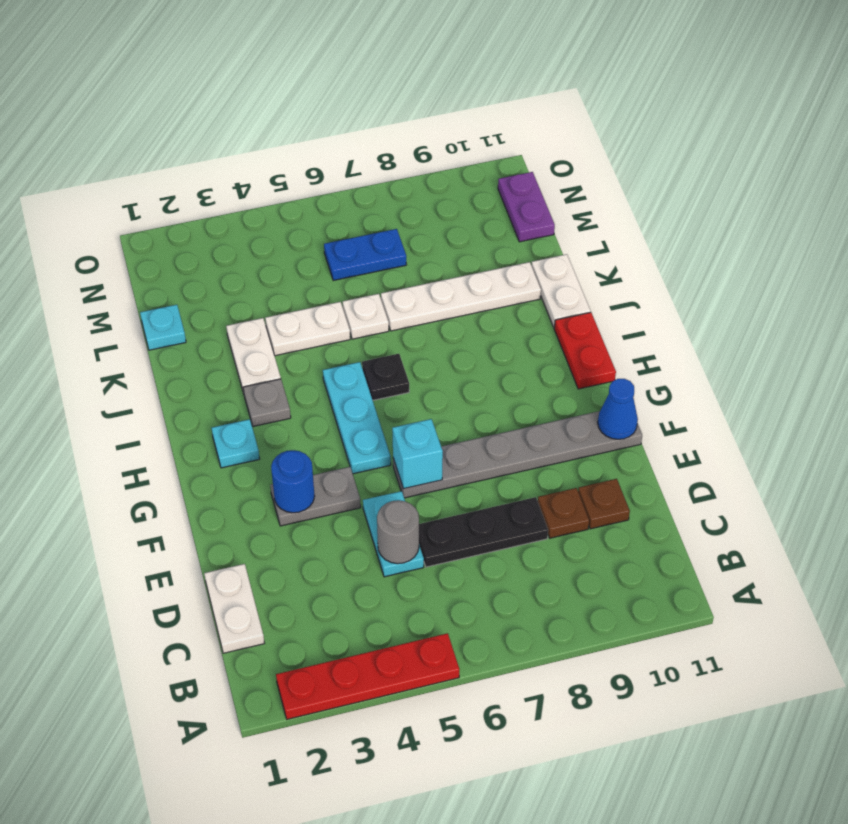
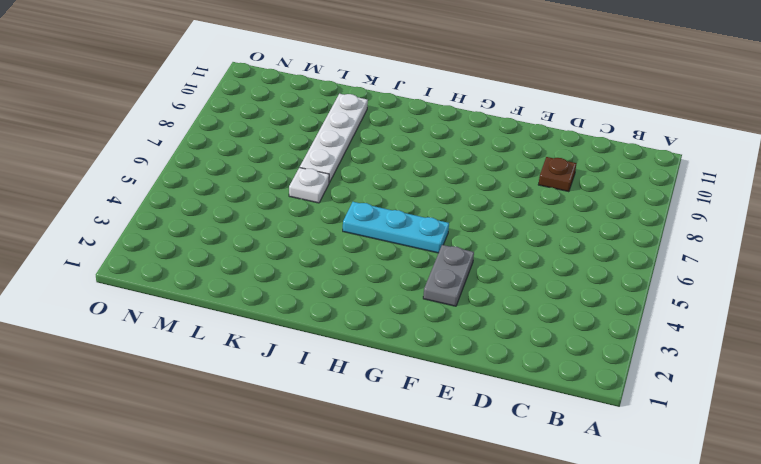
none -> red 1x4 plate [276,633,459,719]
none -> white 1x2 plate [204,564,264,653]
none -> cyan 1x2 plate [363,491,424,577]

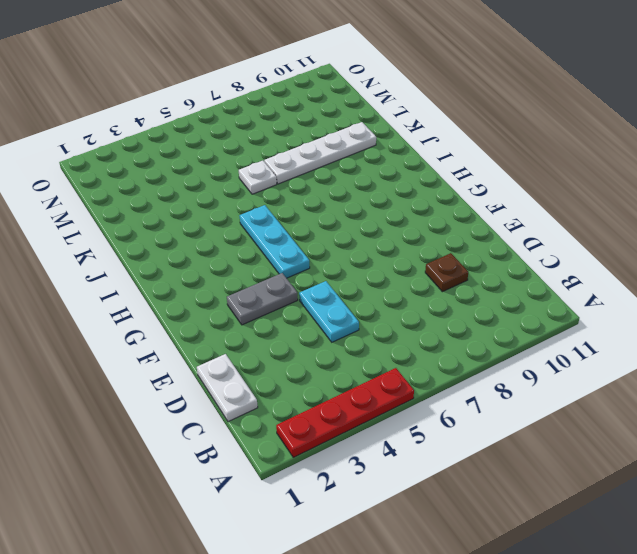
none -> black 1x3 plate [419,497,548,567]
none -> brown 1x1 plate [578,479,630,529]
none -> grey 1x6 plate [393,411,642,498]

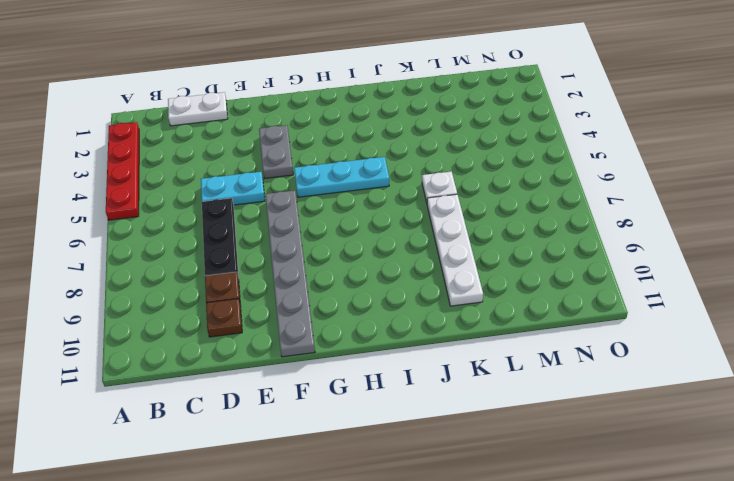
none -> cyan 1x1 plate [212,419,260,468]
none -> red 1x2 plate [554,312,616,389]
none -> grey 1x1 plate [243,379,291,426]

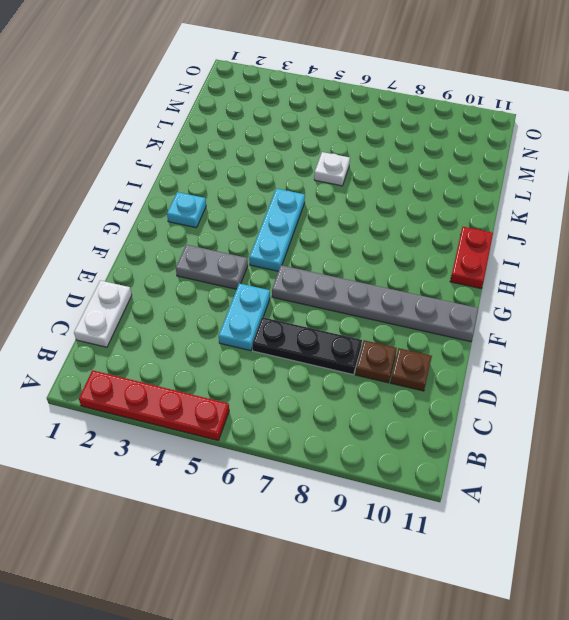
none -> grey 1x1 plate [243,379,291,426]
none -> black 1x1 plate [362,354,409,400]
none -> white 1x2 plate [226,318,281,393]

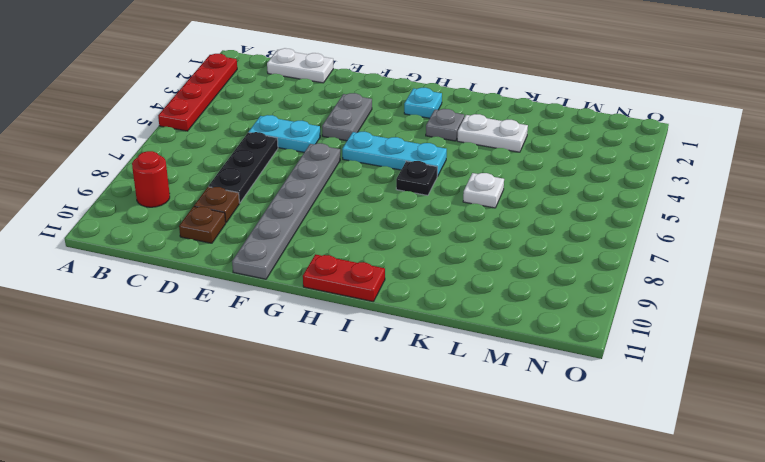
red 1x1 round brick [132,151,170,207] -> none
none -> white 1x2 plate [531,254,591,328]
none -> white 1x2 plate [265,302,350,356]
none -> white 1x4 plate [381,262,541,331]

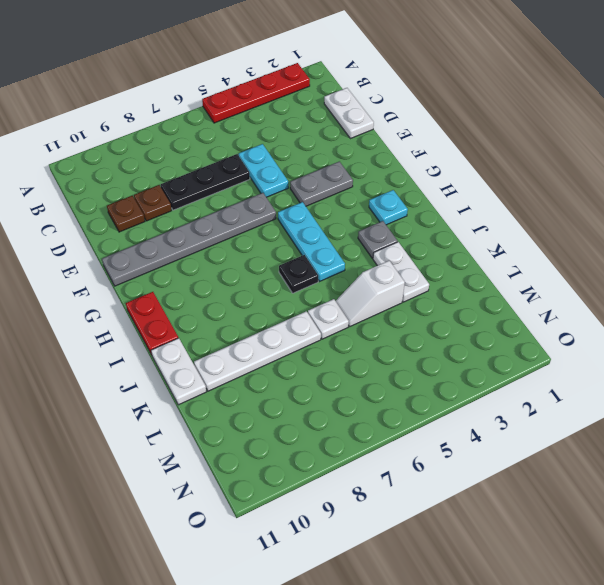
white 1x2 slope [336,261,405,326] -> white 1x2 plate [265,302,350,356]
none -> cyan 1x1 plate [140,305,186,350]
none -> blue 1x2 plate [324,229,406,280]
none -> purple 1x2 plate [498,172,555,242]

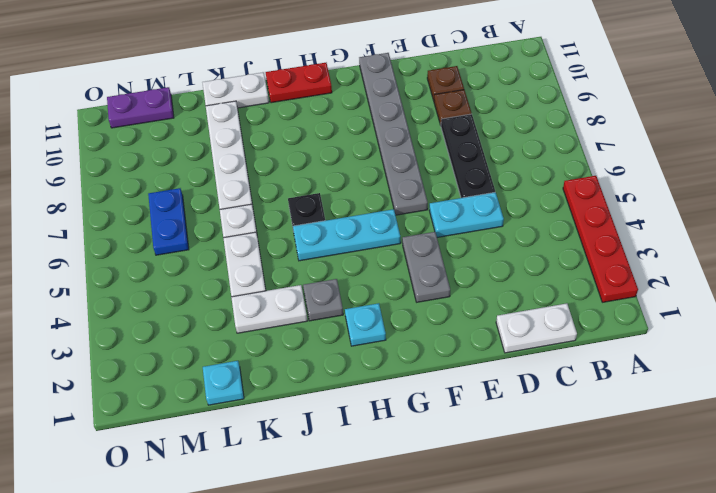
none -> grey 1x1 round brick [377,500,419,564]
none -> blue 1x1 round brick [271,450,315,513]
none -> cyan 1x1 brick [392,419,443,489]

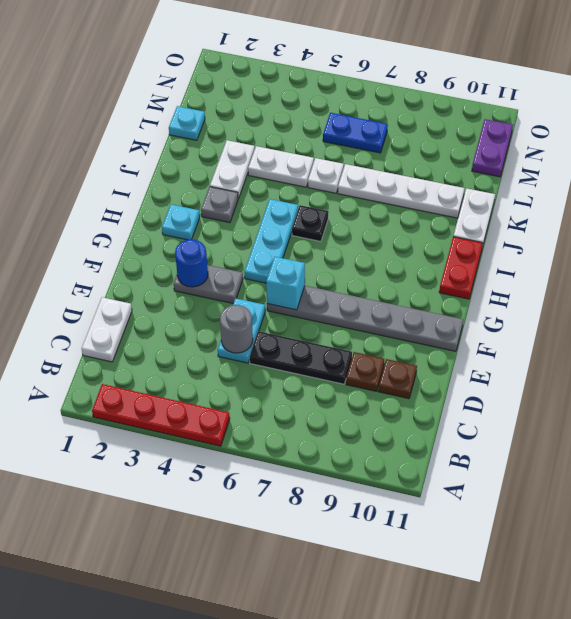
none -> blue 1x1 cone [598,379,638,439]

